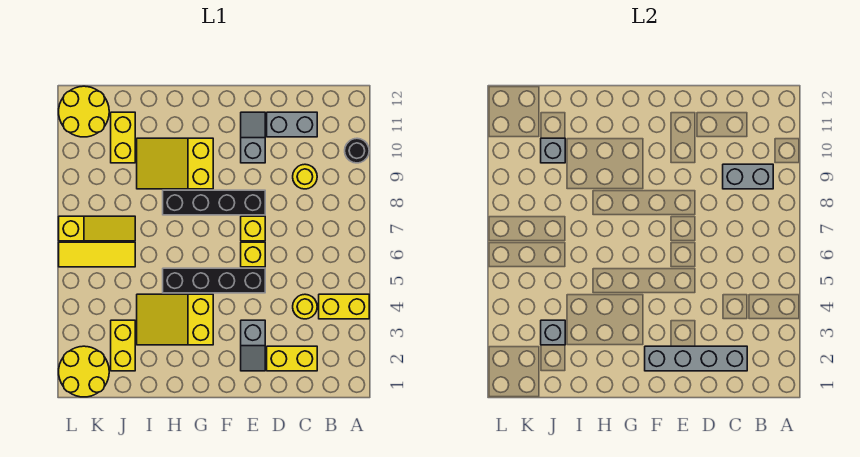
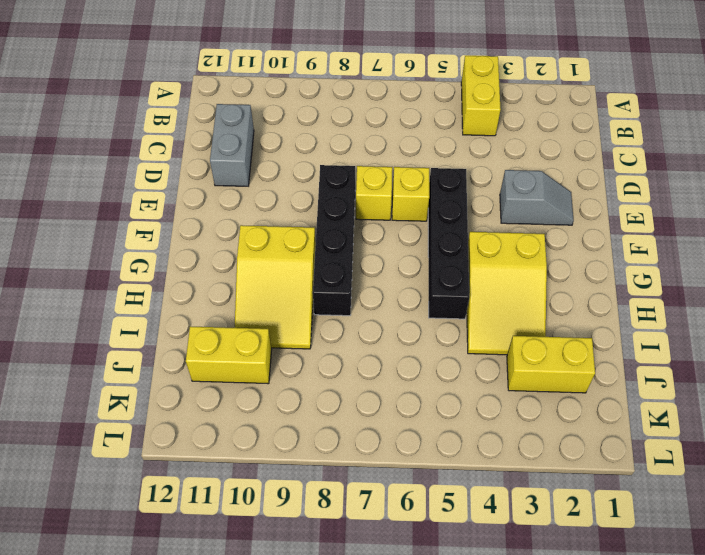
none -> black 1x1 round brick [345,138,369,163]
none -> yellow 1x2 brick [267,346,317,371]
none -> yellow 1x1 round brick [293,294,317,319]

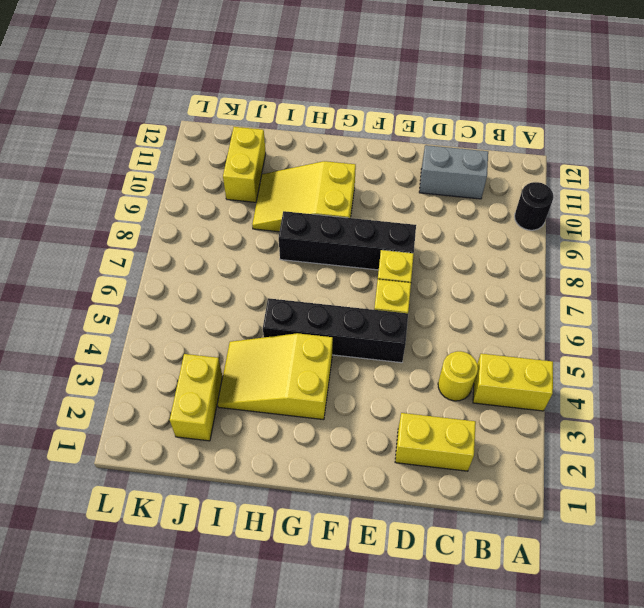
none -> yellow 1x1 round brick [293,164,317,189]
none -> grey 1x2 slope [241,320,265,371]
none -> grey 1x2 slope [241,112,265,163]

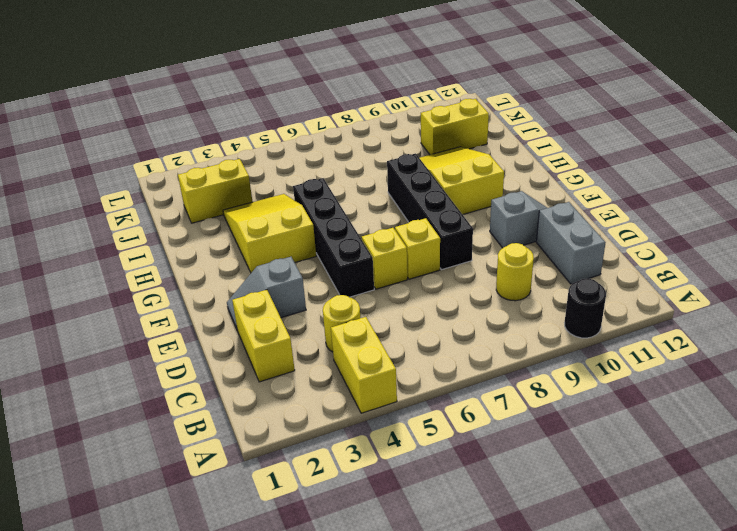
none -> yellow 1x3 tile [59,242,135,267]
none -> yellow 1x3 slope [59,216,135,241]
none -> yellow 2x2 round brick [59,346,109,397]

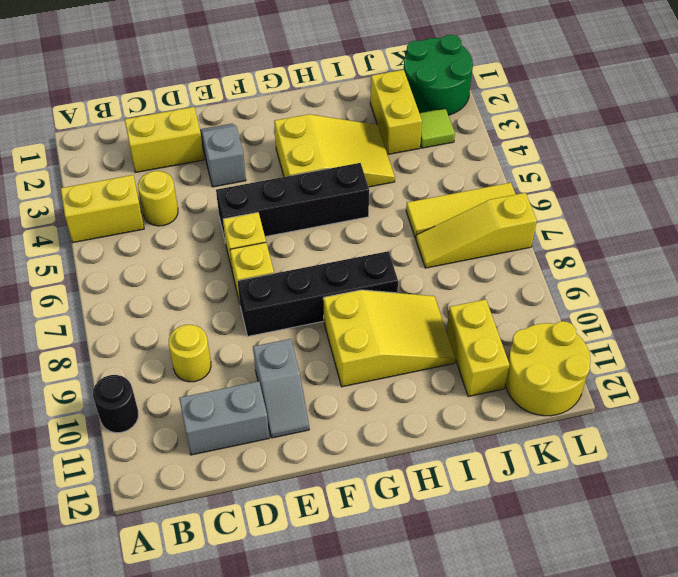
green 2x2 round brick [404,35,473,115] -> yellow 2x2 round brick [59,346,109,397]
lime 1x1 tile [420,109,455,148] -> none
none -> grey 1x2 brick [723,164,773,189]
none -> grey 1x4 brick [645,346,747,371]
none -> grey 1x1 brick [541,320,565,345]

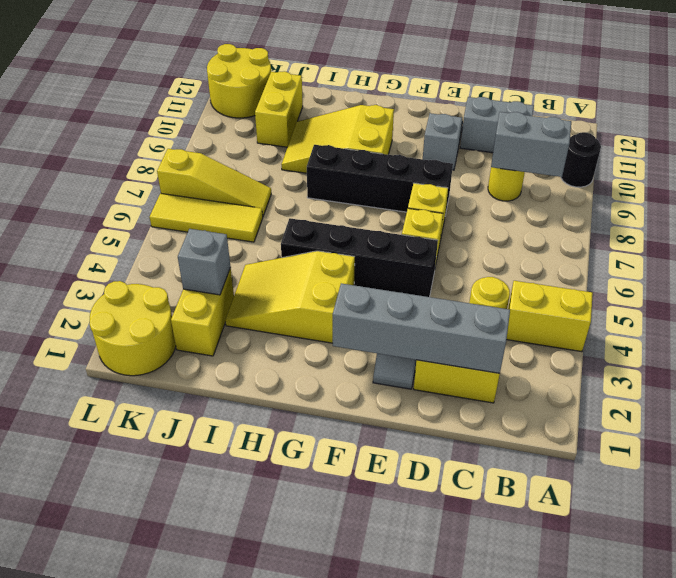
none -> grey 1x1 brick [541,138,565,163]

